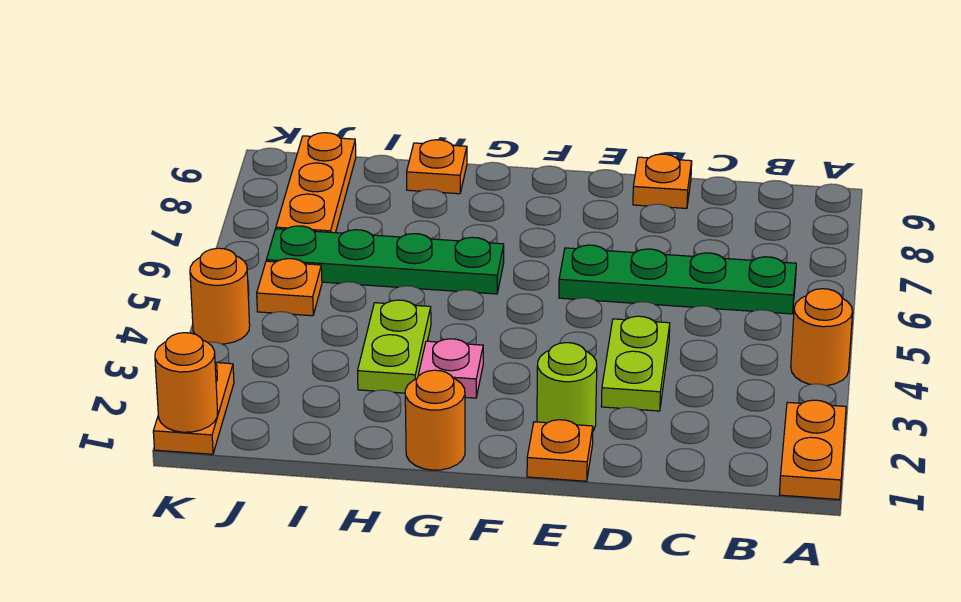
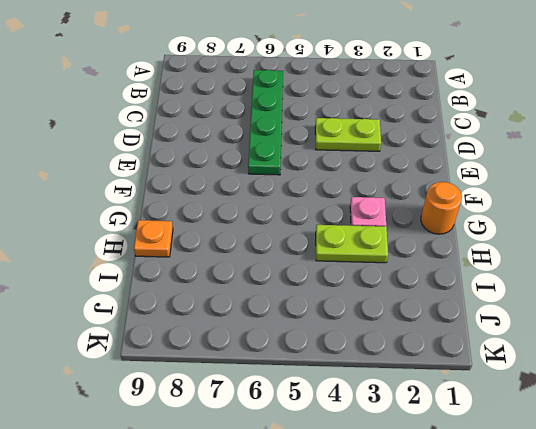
none -> orange 1x2 plate [779,400,846,500]
none -> orange 1x1 round brick [791,289,853,386]
none -> orange 1x1 plate [633,154,692,208]

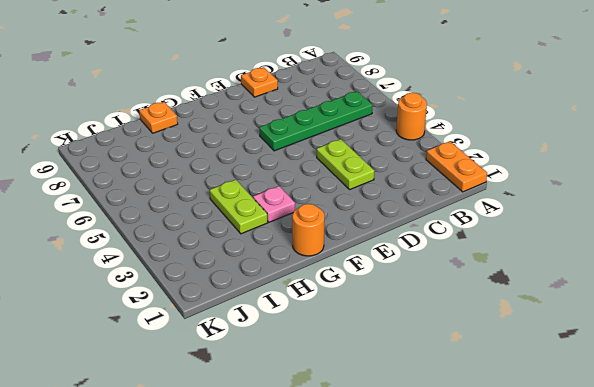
none -> orange 1x1 plate [527,420,593,481]
none -> lime 1x1 round brick [537,343,597,431]
none -> green 1x4 plate [266,226,504,294]

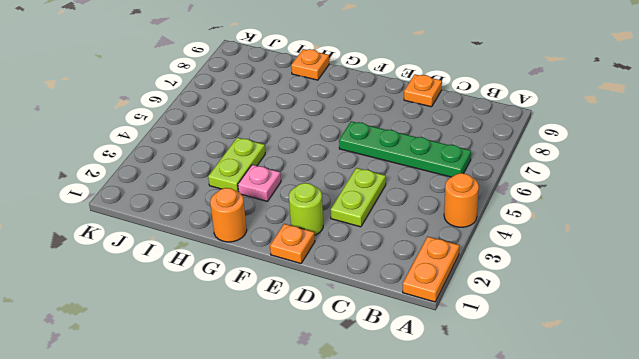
none -> green 1x4 plate [266,226,504,294]
none -> orange 1x1 plate [257,259,322,316]
none -> orange 1x3 plate [276,133,356,233]

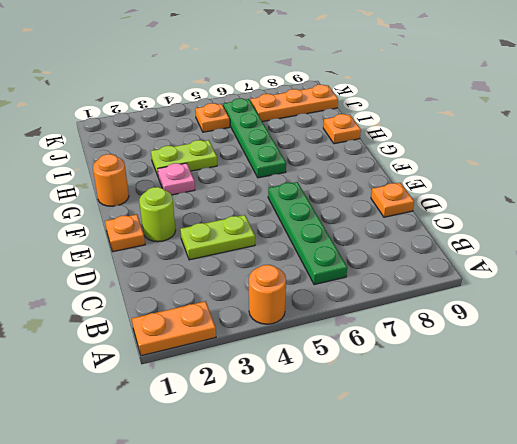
none -> orange 1x2 plate [153,362,234,454]
none -> orange 1x1 round brick [190,248,250,344]
none -> orange 1x1 round brick [155,333,218,432]

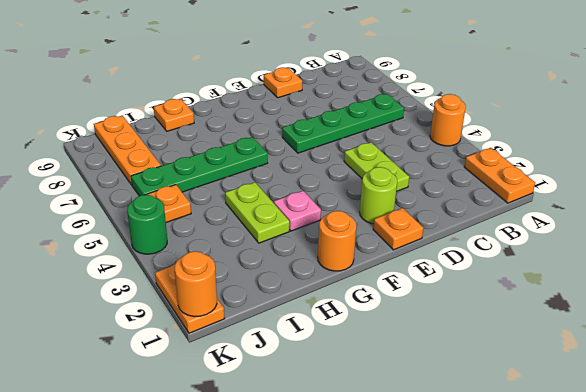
green 1x1 round brick [127,195,167,254] -> orange 1x1 round brick [190,248,250,344]

